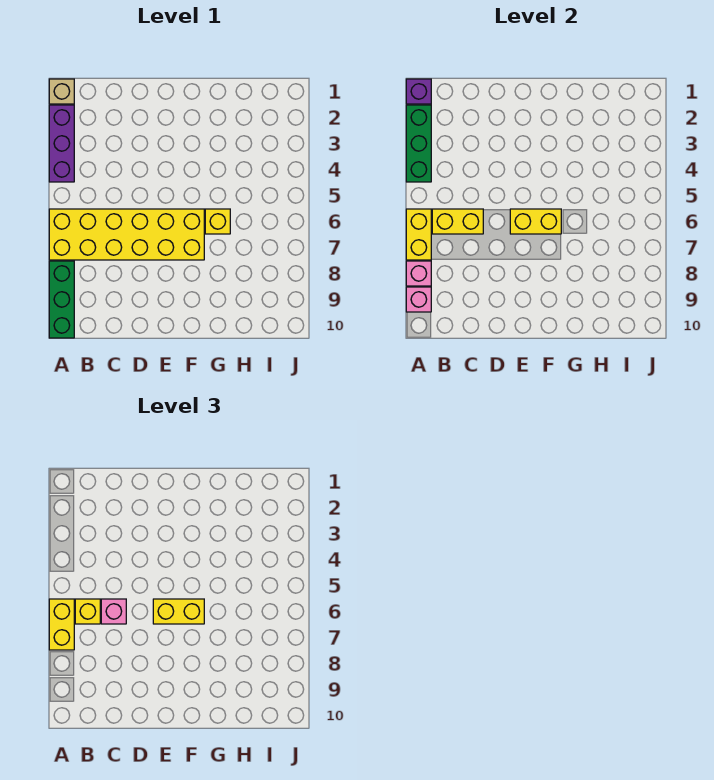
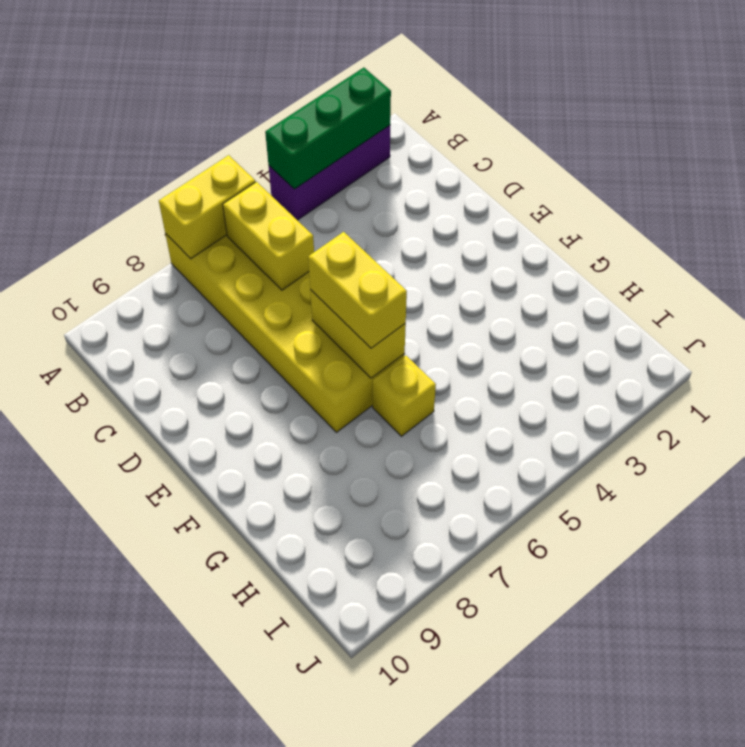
none -> tan 1x1 brick [49,79,74,104]
none -> green 1x3 brick [49,261,74,338]
none -> purple 1x1 brick [406,79,431,104]

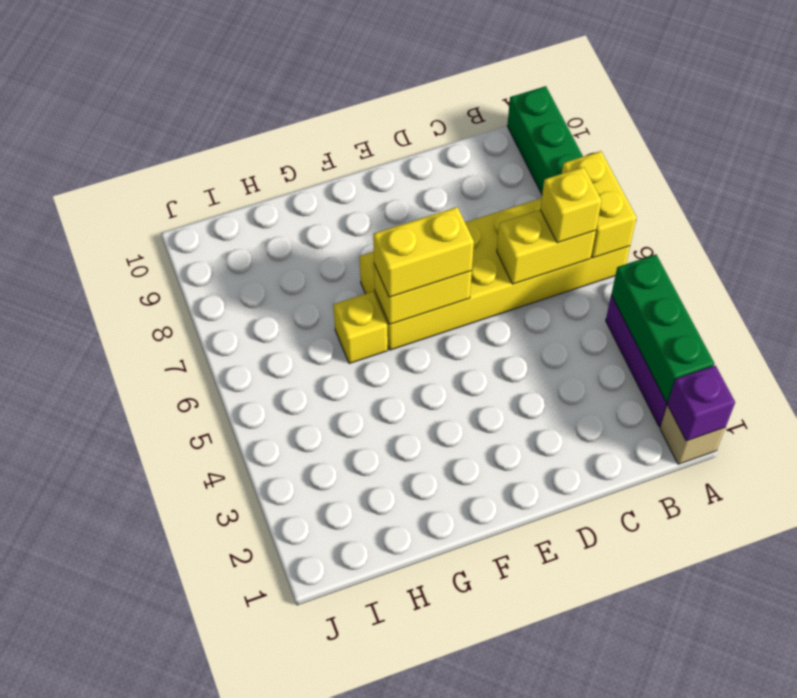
none -> pink 1x1 brick [406,261,431,286]
none -> pink 1x1 brick [406,287,431,312]
none -> yellow 1x2 brick [49,599,74,650]

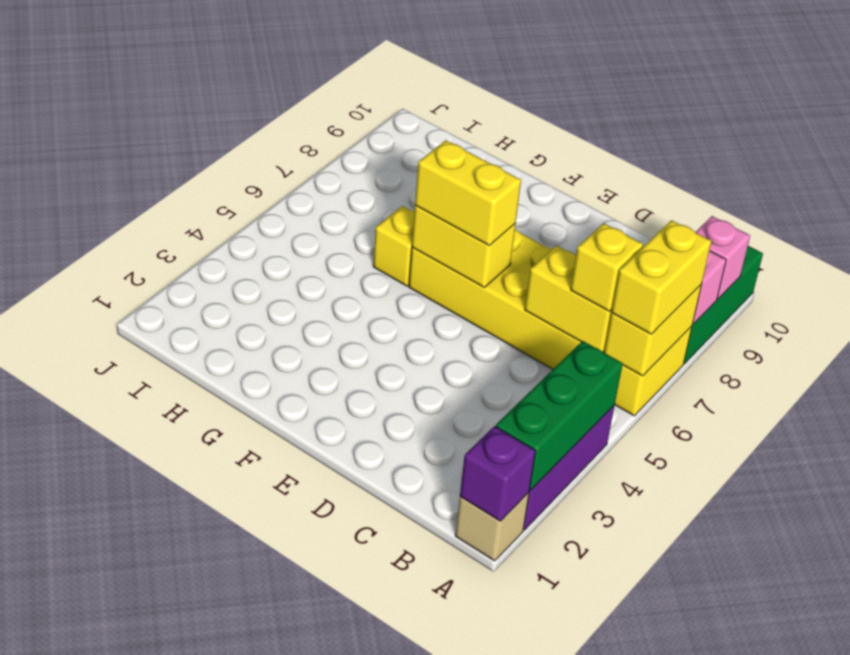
none -> pink 1x1 brick [101,599,126,624]

